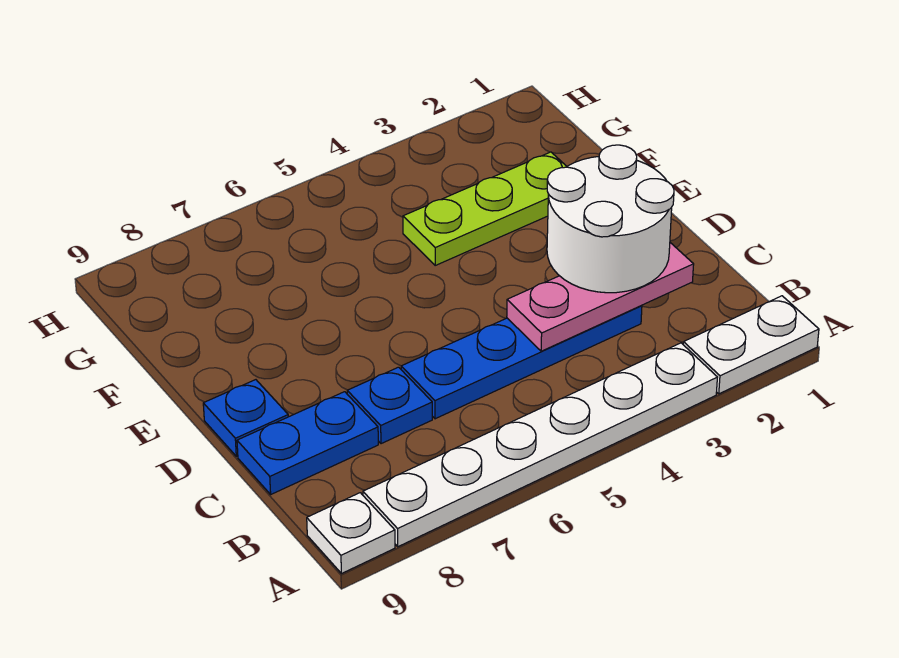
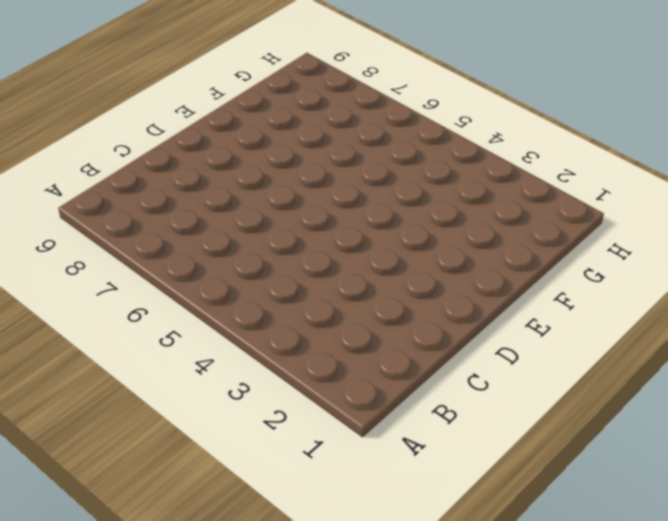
none -> white 1x2 plate [683,296,819,394]
none -> white 1x6 plate [363,343,717,547]

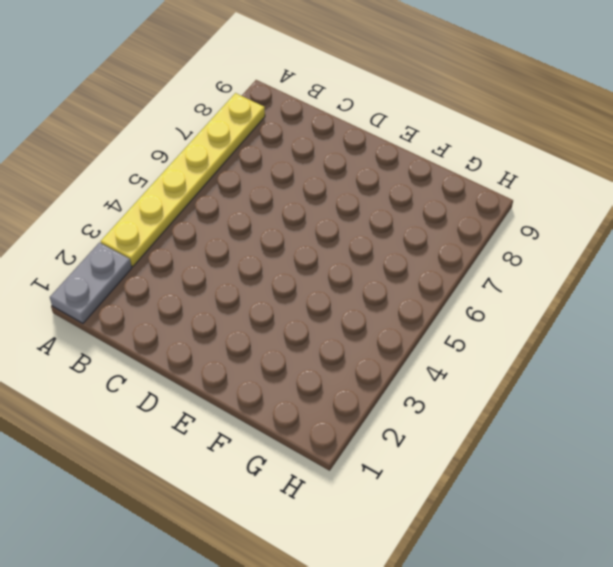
grey 1x2 plate [50,243,132,323] -> white 1x2 plate [683,296,819,394]
yellow 1x6 plate [101,93,265,267] -> white 1x6 plate [363,343,717,547]
none -> white 1x1 plate [307,493,395,574]
none -> blue 1x4 plate [401,306,642,419]

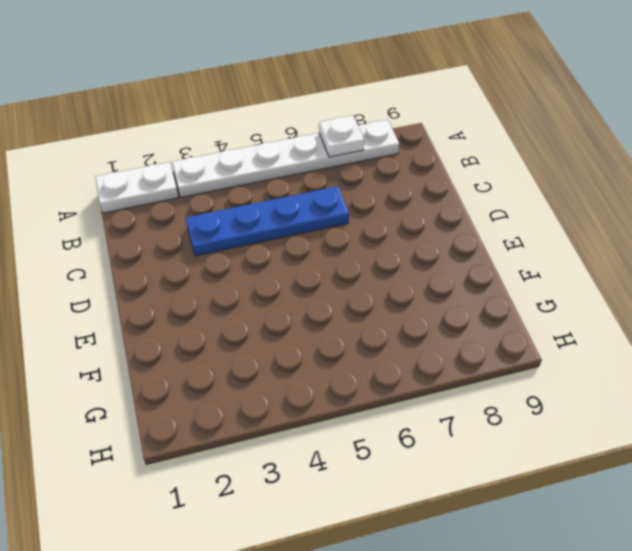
white 1x1 plate [319,116,364,157] -> white 1x1 plate moved to [307,493,395,574]
none -> blue 1x1 plate [347,367,432,444]
none -> blue 1x2 plate [237,392,378,494]

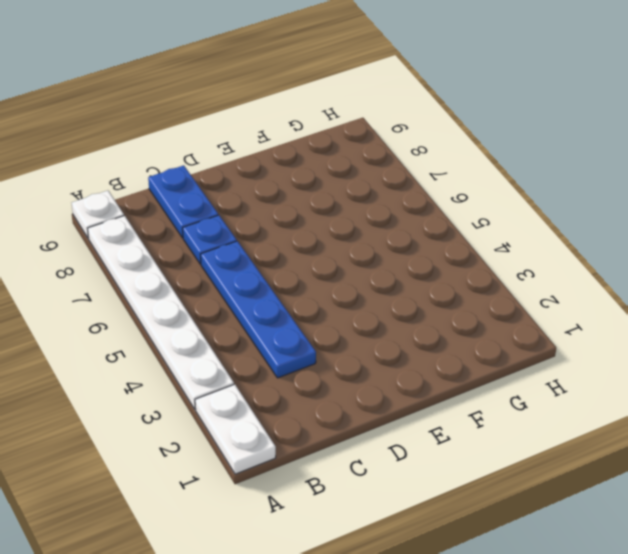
none -> blue 1x1 plate [203,380,288,456]
none -> lime 1x3 plate [403,152,567,265]

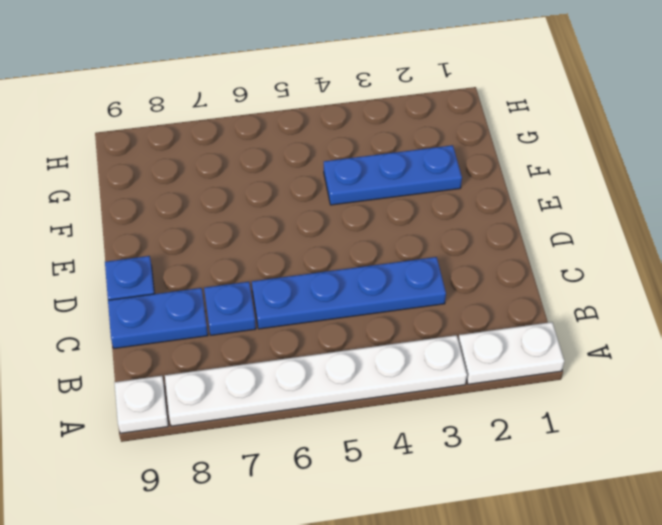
blue 1x3 plate [324,145,462,205] -> lime 1x3 plate [403,152,567,265]
none -> pink 1x3 plate [507,243,694,351]
none -> white 2x2 round brick [547,145,674,293]

